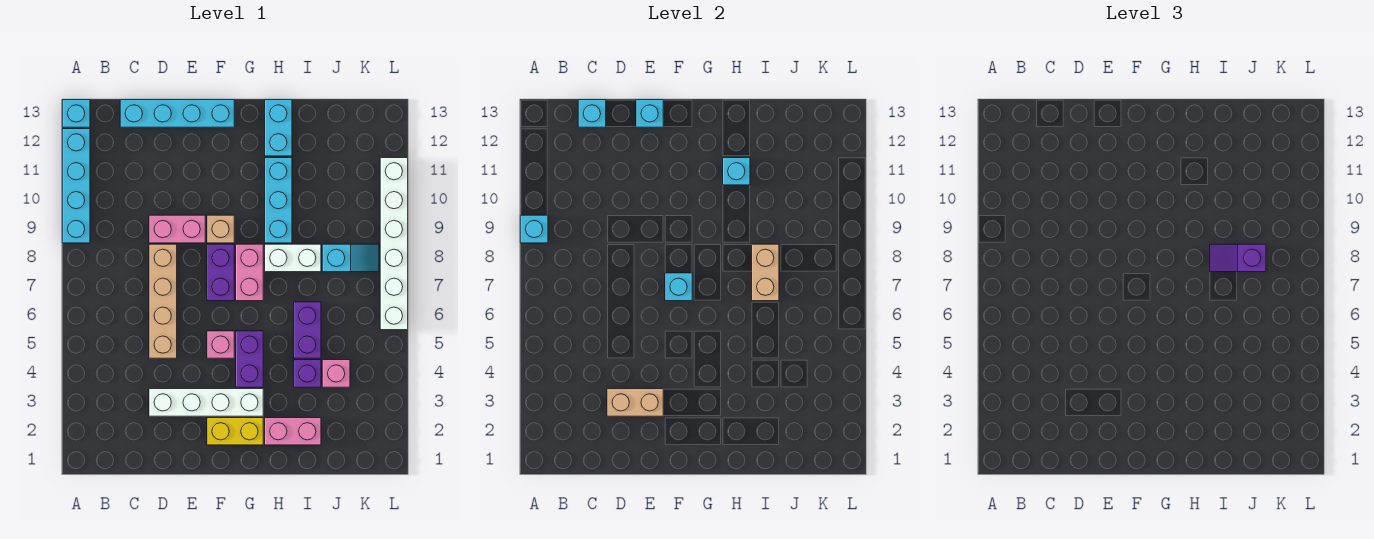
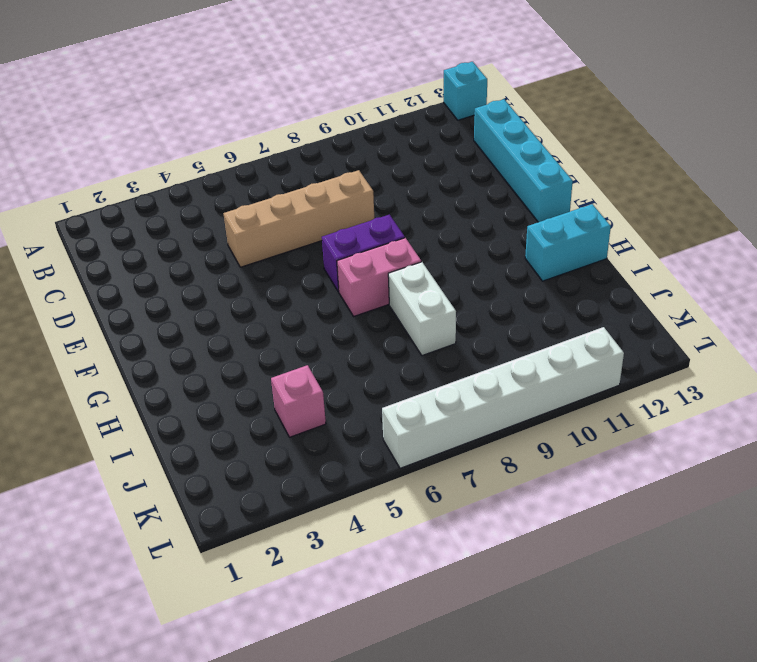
none -> cyan 1x4 brick [62,129,90,243]
none -> white 1x4 brick [149,389,263,416]
none -> pink 1x2 brick [149,215,205,243]

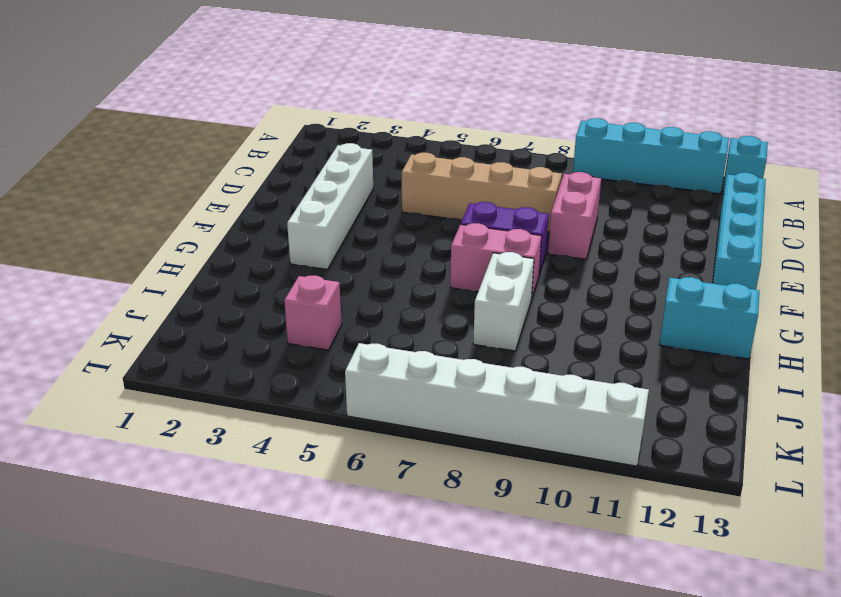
none -> yellow 1x2 brick [207,418,263,445]
none -> pink 1x1 brick [207,331,234,358]
none -> tan 1x1 brick [207,215,234,243]

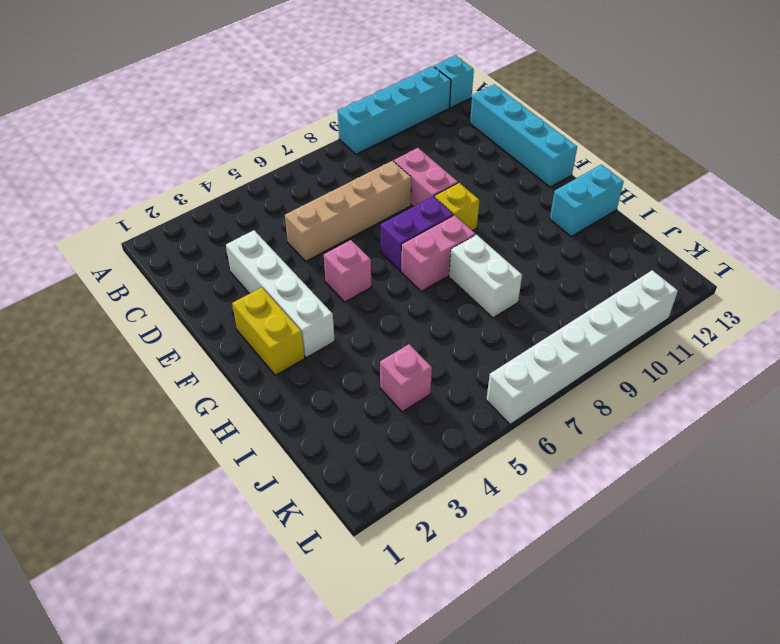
yellow 1x1 brick [434,183,479,231] -> tan 1x1 brick [207,215,234,243]
none -> purple 1x2 brick [236,331,263,387]
none -> pink 1x2 brick [265,418,321,445]
none -> cyan 1x3 brick [265,158,292,243]

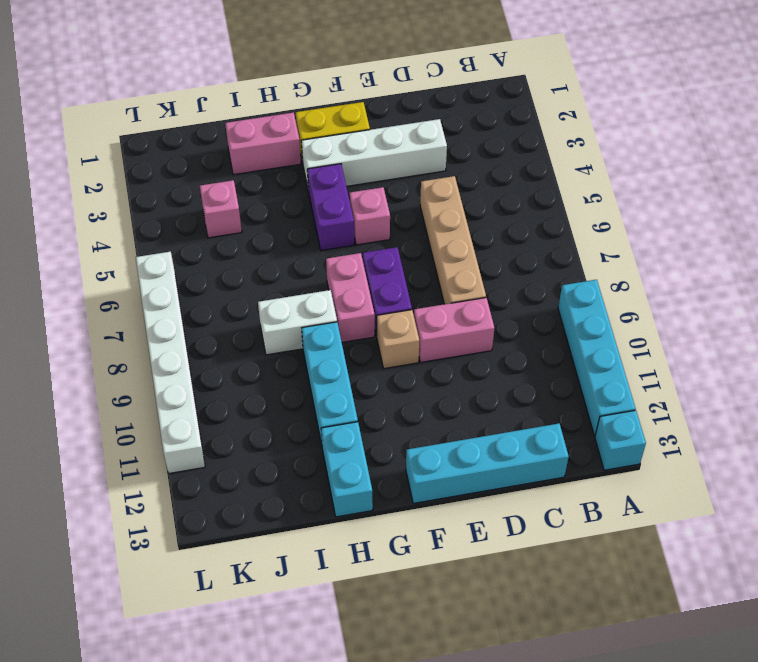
none -> purple 1x1 brick [294,360,321,387]
none -> purple 1x2 brick [294,302,321,358]
none -> cyan 1x2 slope [322,244,379,272]

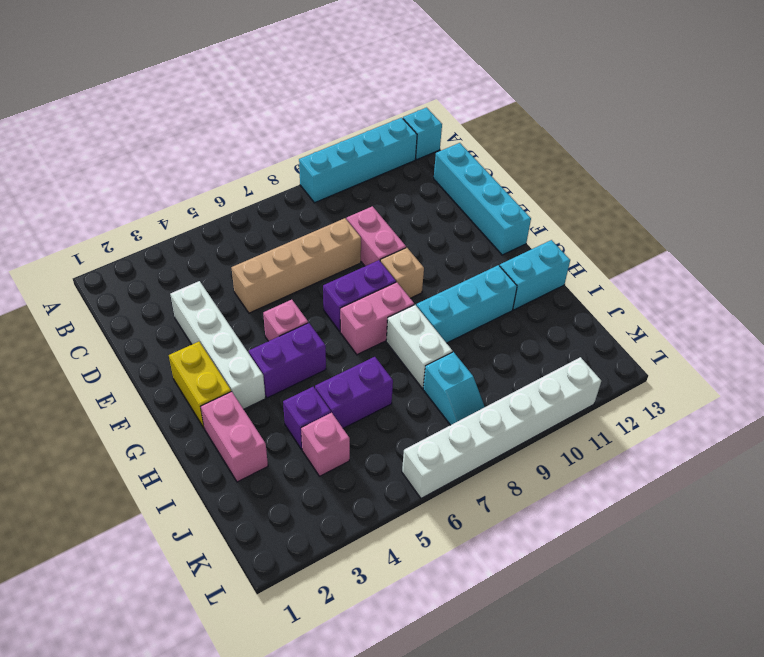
none -> cyan 1x1 brick [520,215,548,243]
none -> cyan 1x1 brick [578,100,606,127]
none -> tan 1x2 brick [607,389,663,416]

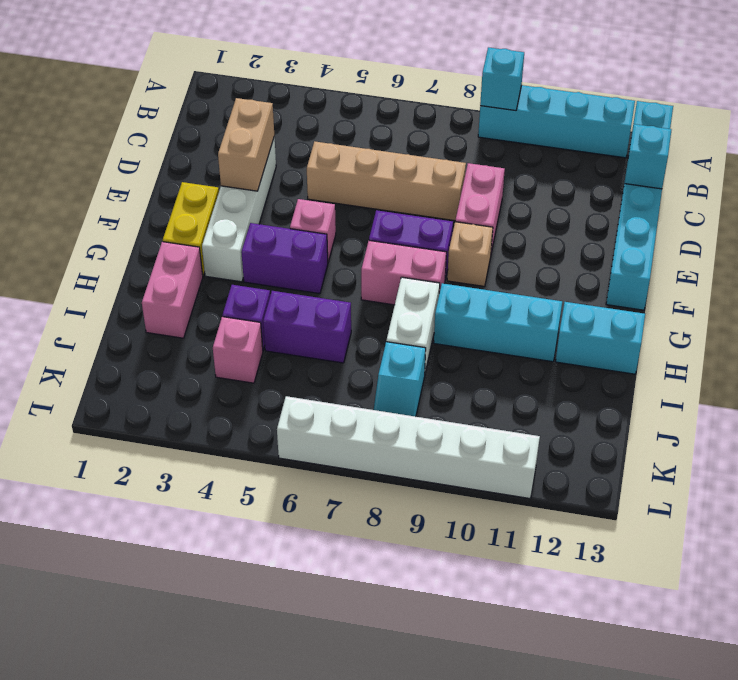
none -> cyan 1x1 brick [636,100,663,127]
none -> cyan 1x1 brick [665,273,692,301]
none -> cyan 1x1 brick [723,158,750,185]

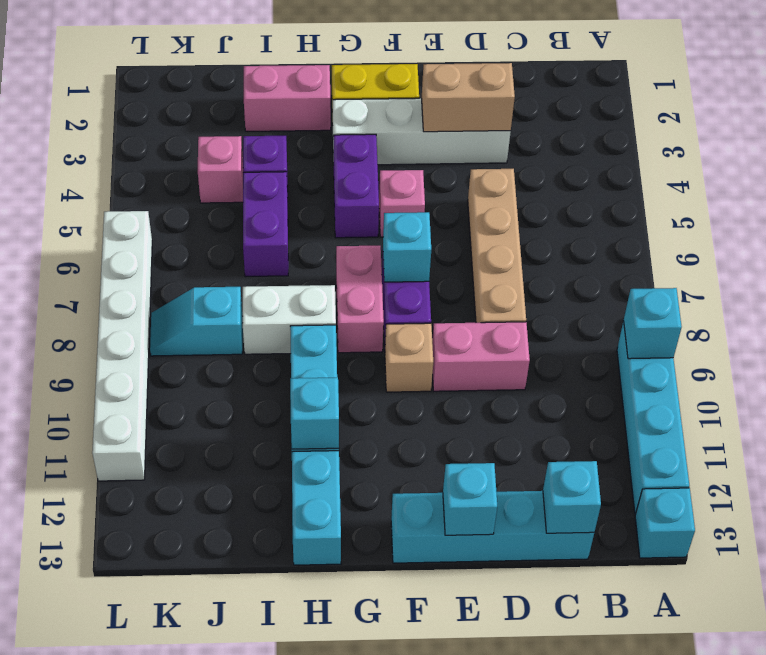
none -> tan 1x2 brick [752,244,779,301]
none -> purple 1x2 slope [1210,244,1266,272]

